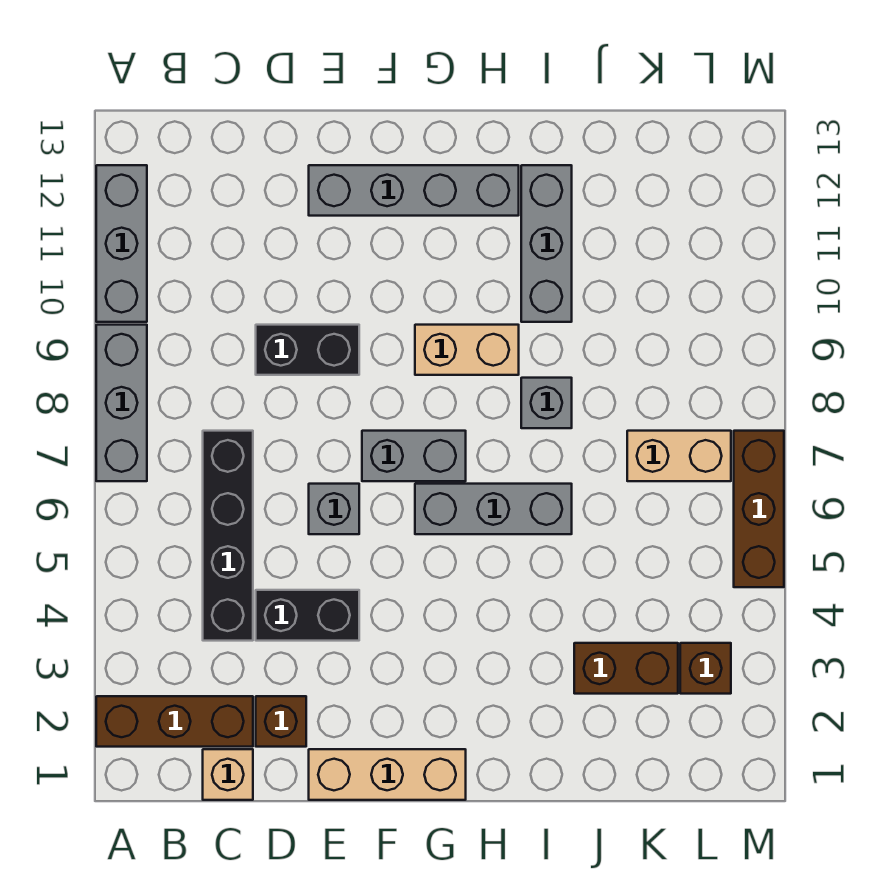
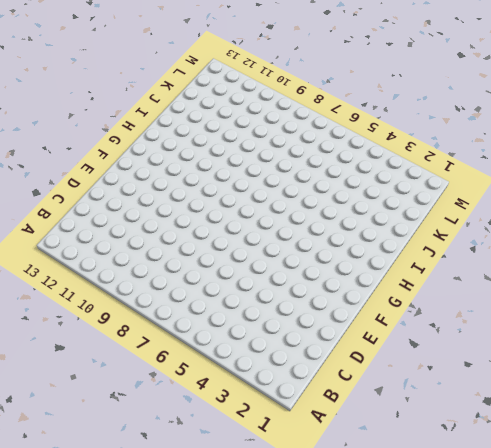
none -> brown 1x3 brick [96,696,253,747]
none -> grey 1x3 brick [96,325,147,481]
none -> grey 1x3 brick [96,165,147,322]

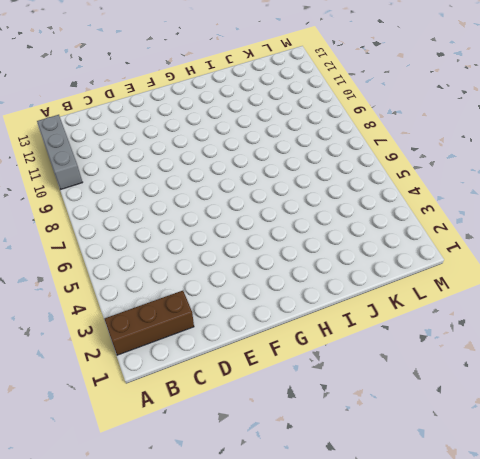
none -> grey 1x3 brick [96,325,147,481]
none -> tan 1x1 brick [203,749,253,800]
none -> black 1x4 brick [203,431,253,641]

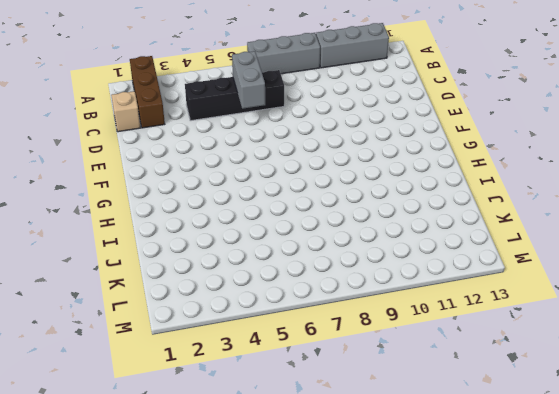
grey 1x2 brick [232,51,265,109] -> grey 1x2 brick moved to [362,431,466,481]
none -> brown 1x1 brick [256,696,306,747]
none -> black 1x2 brick [256,590,359,641]
none -> black 1x2 brick [256,325,359,375]

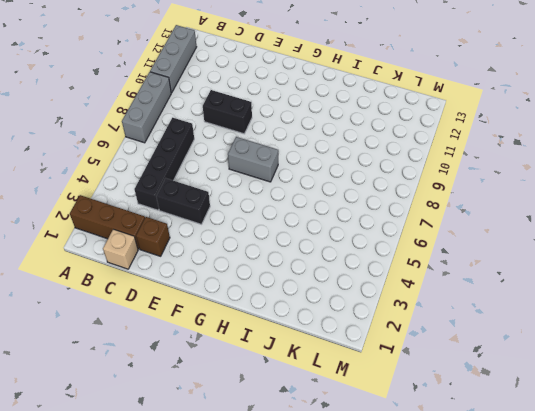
none -> tan 1x3 brick [309,749,466,800]
none -> grey 1x1 brick [309,484,359,534]
none -> grey 1x4 brick [309,165,519,216]

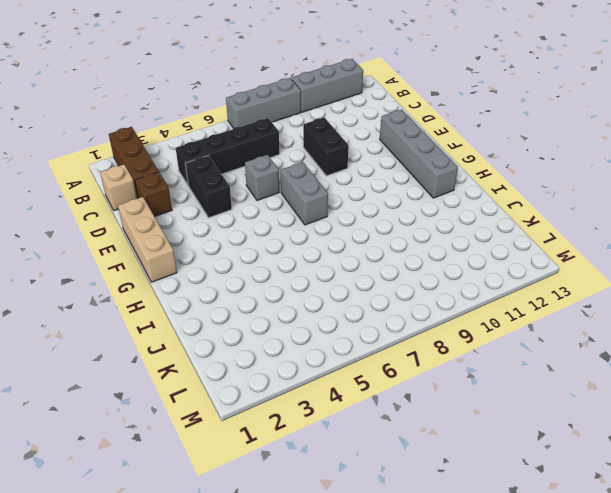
none -> grey 1x3 brick [415,484,572,534]
none -> tan 1x2 brick [415,325,519,375]
none -> grey 1x1 brick [521,378,572,428]

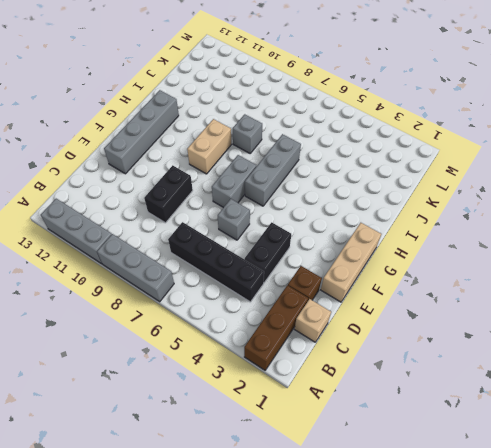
none -> grey 1x3 brick [521,165,572,322]
none -> brown 1x2 brick [574,643,678,694]
none -> tan 1x2 brick [627,431,731,481]

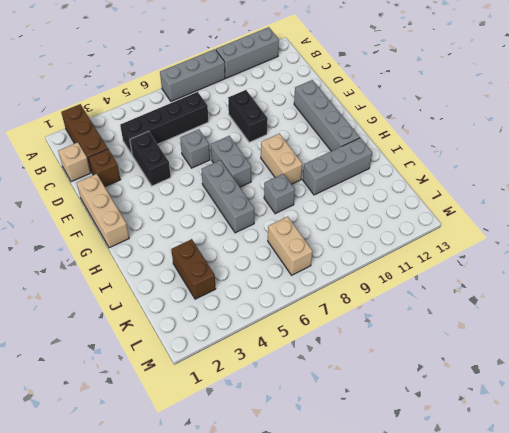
none -> brown 1x1 brick [680,643,731,694]
none -> brown 1x3 brick [734,431,784,587]

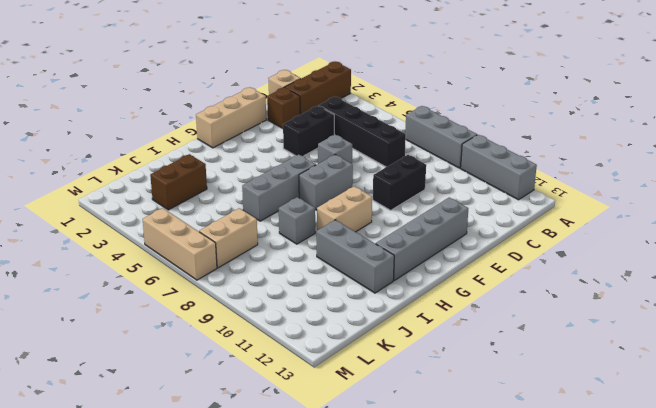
tan 1x3 brick [143,208,217,280] -> brown 1x3 brick [734,431,784,587]
none -> brown 1x1 brick [680,643,731,694]

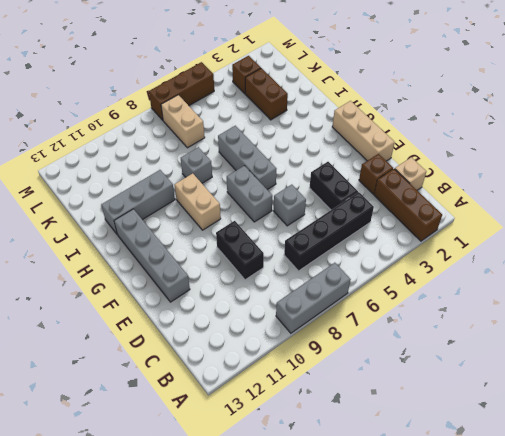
none -> grey 1x3 brick [96,165,147,322]

